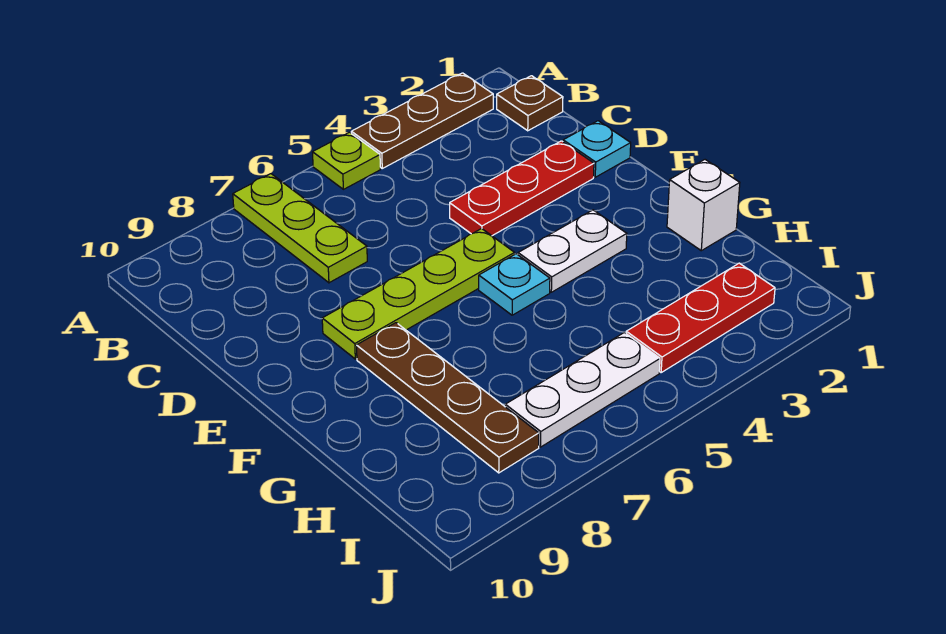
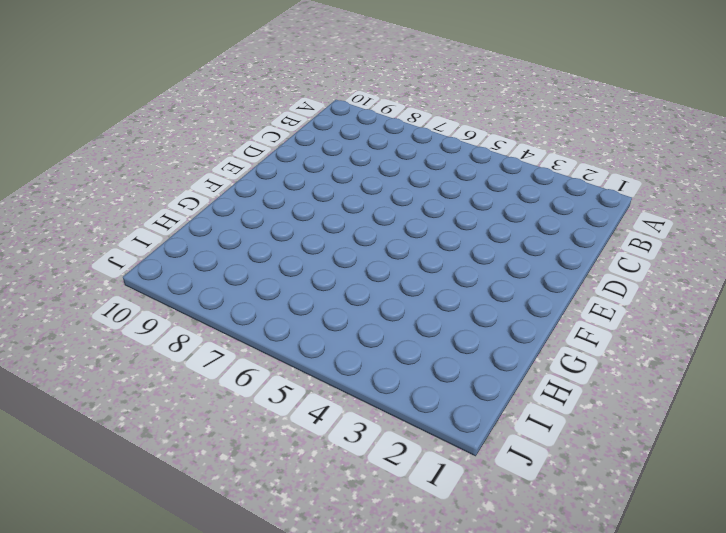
none -> brown 1x3 plate [351,73,493,168]
none -> lime 1x1 plate [313,132,380,189]
none -> lime 1x3 plate [233,174,367,283]

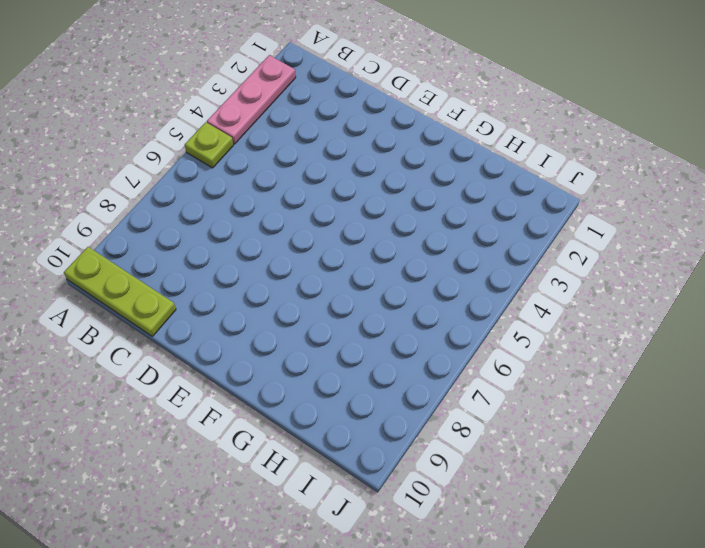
pink 1x3 plate [207,55,296,144] -> brown 1x3 plate [351,73,493,168]
lime 1x3 plate [64,247,176,336] -> lime 1x3 plate moved to [233,174,367,283]
none -> brown 1x1 plate [497,76,563,131]
none -> cyan 1x1 plate [563,121,631,177]
none -> red 1x3 plate [450,141,594,236]

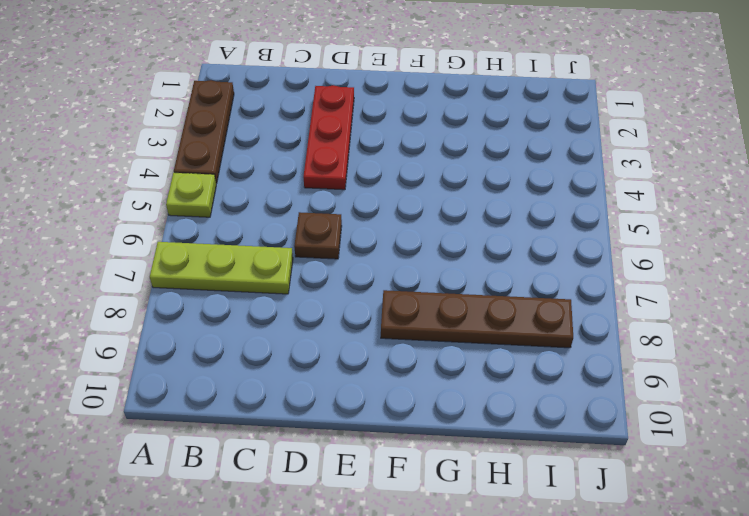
brown 1x1 plate [294,212,342,259] -> brown 1x1 plate moved to [497,76,563,131]
none -> cyan 1x1 plate [563,121,631,177]
none -> lime 1x4 plate [322,229,515,359]
none -> white 1x2 plate [518,210,627,292]

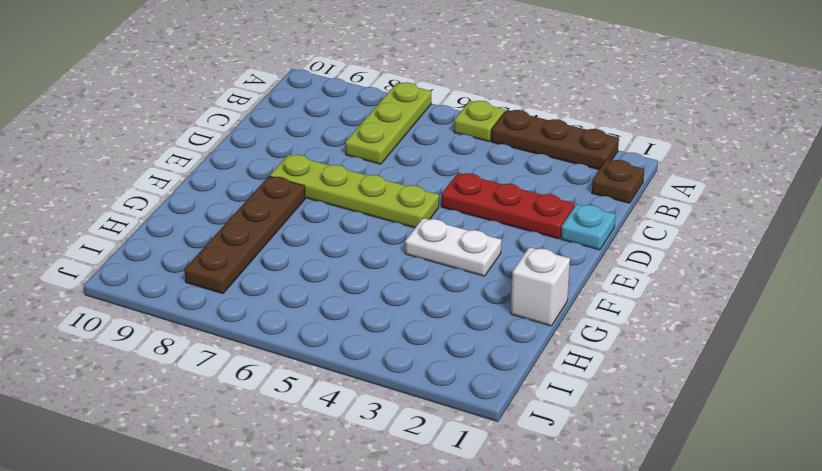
none -> cyan 1x1 plate [479,254,550,315]
none -> red 1x3 plate [626,263,775,372]
none -> white 1x3 plate [505,333,660,447]

